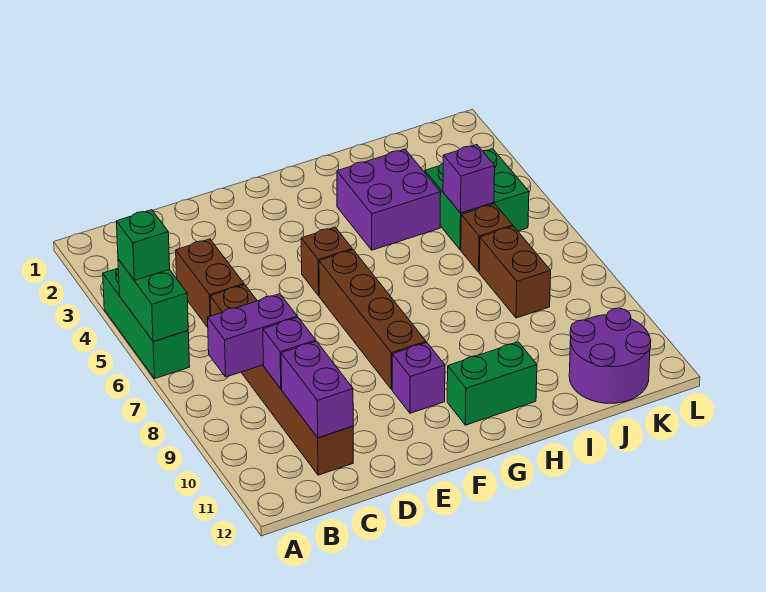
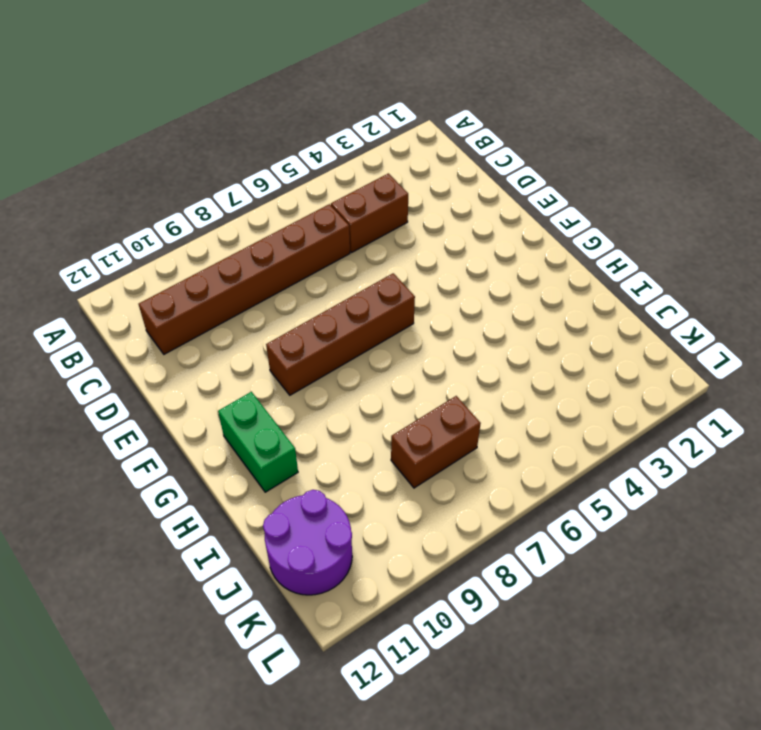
none -> green 1x3 brick [103,268,190,378]
none -> brown 1x1 brick [301,227,352,296]
none -> purple 1x1 brick [392,343,445,413]

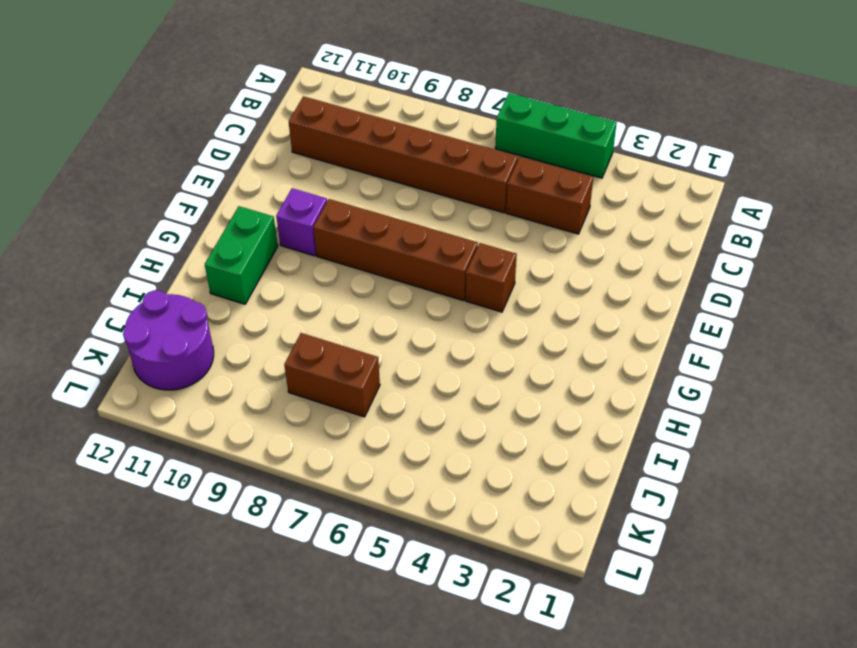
none -> purple 2x2 brick [337,149,441,250]
none -> green 2x2 brick [425,149,529,250]
none -> brown 1x1 brick [461,204,513,272]

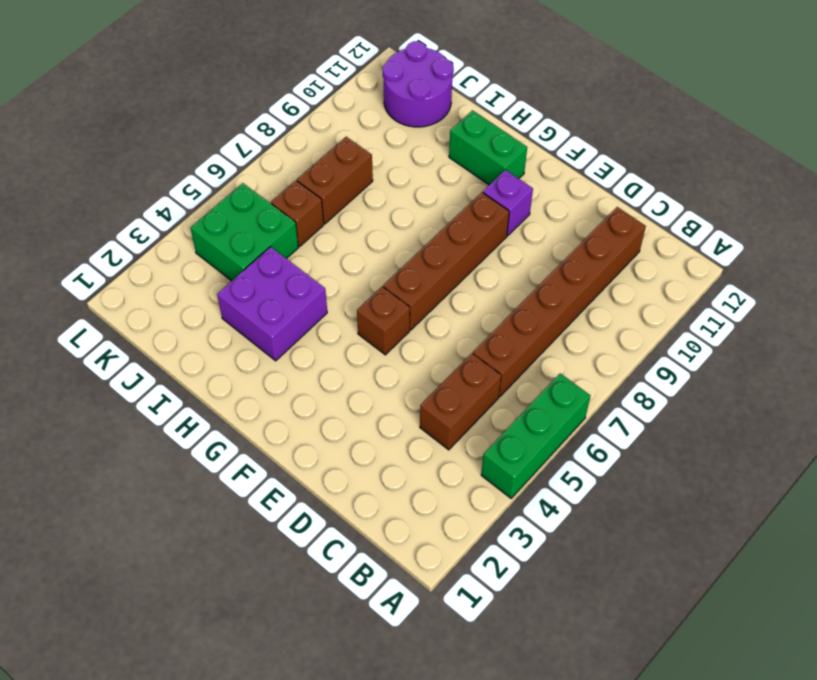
none -> green 1x2 brick [118,259,188,342]
none -> purple 1x2 brick [208,294,297,377]
none -> purple 1x1 brick [263,317,316,389]

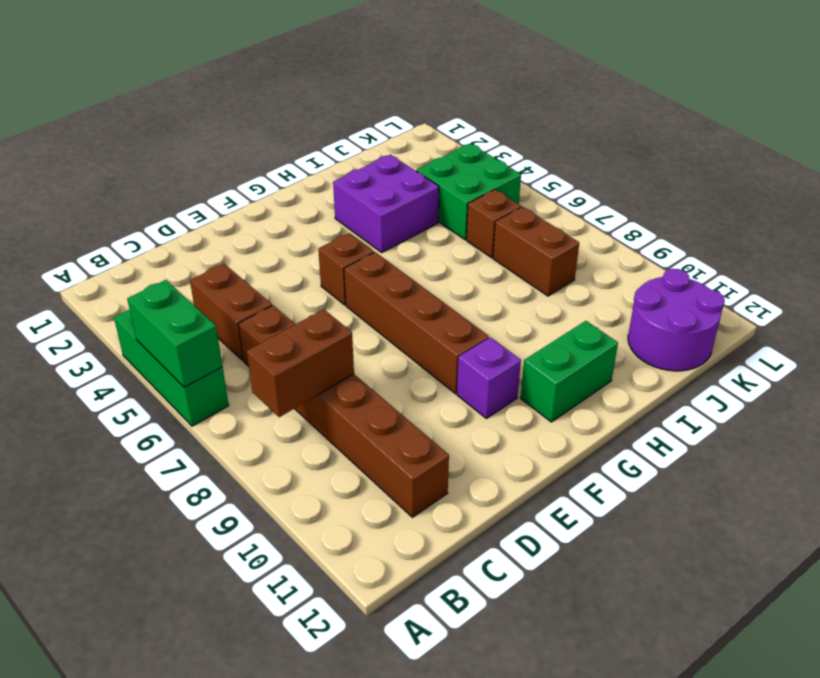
brown 1x2 brick [247,309,354,417] -> purple 1x2 brick [208,294,297,377]
none -> purple 1x1 brick [263,317,316,389]
none -> purple 1x2 brick [281,341,353,438]
none -> purple 1x1 brick [443,145,495,213]

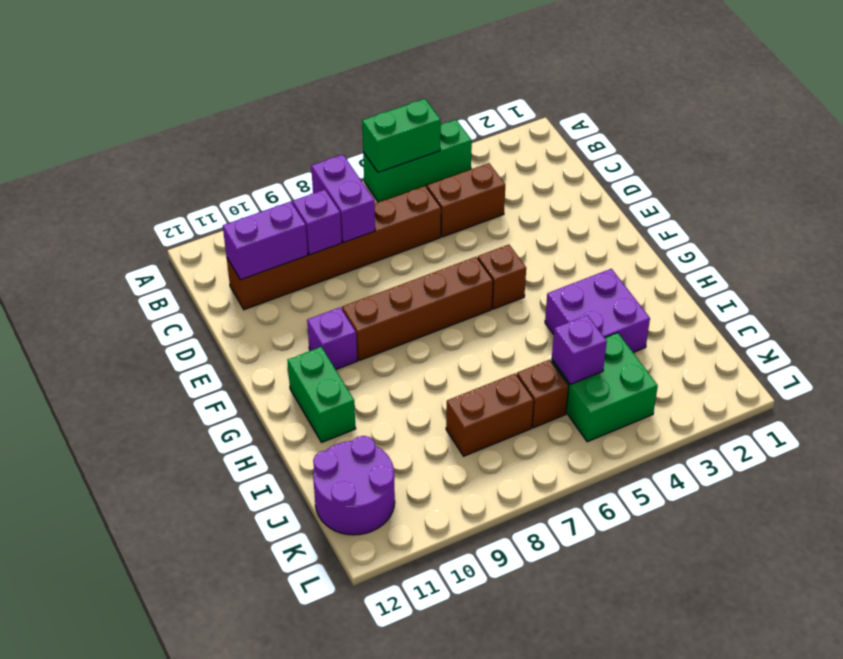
none -> green 1x1 brick [116,210,170,280]

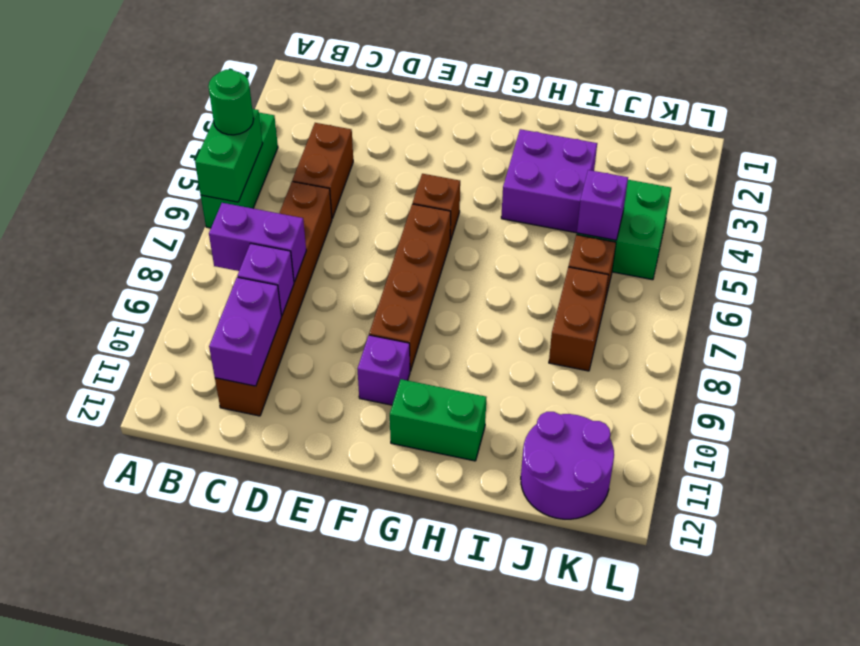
green 1x1 round brick [208,70,254,135] -> green 1x1 brick [116,210,170,280]

